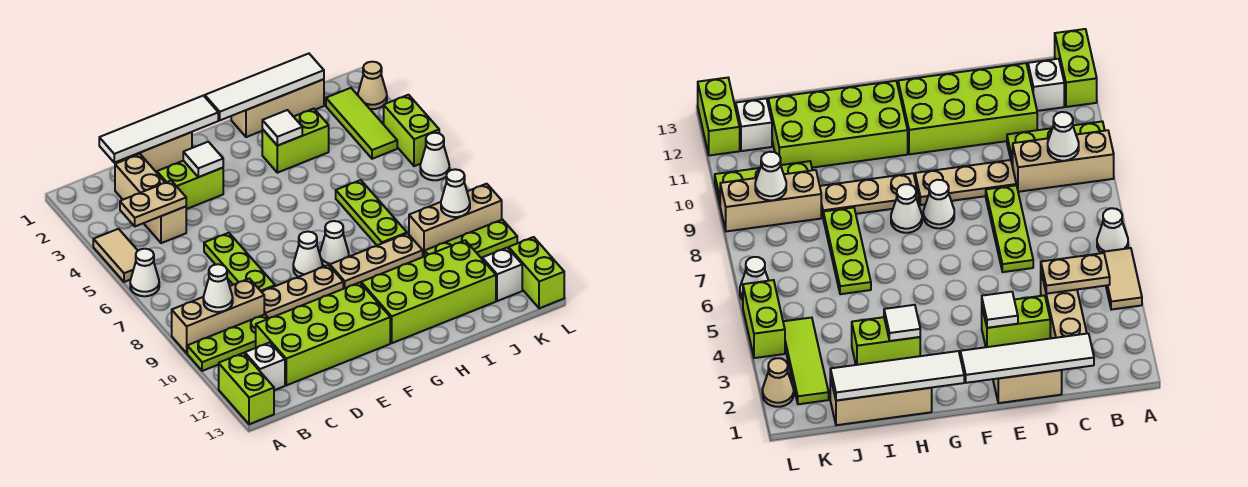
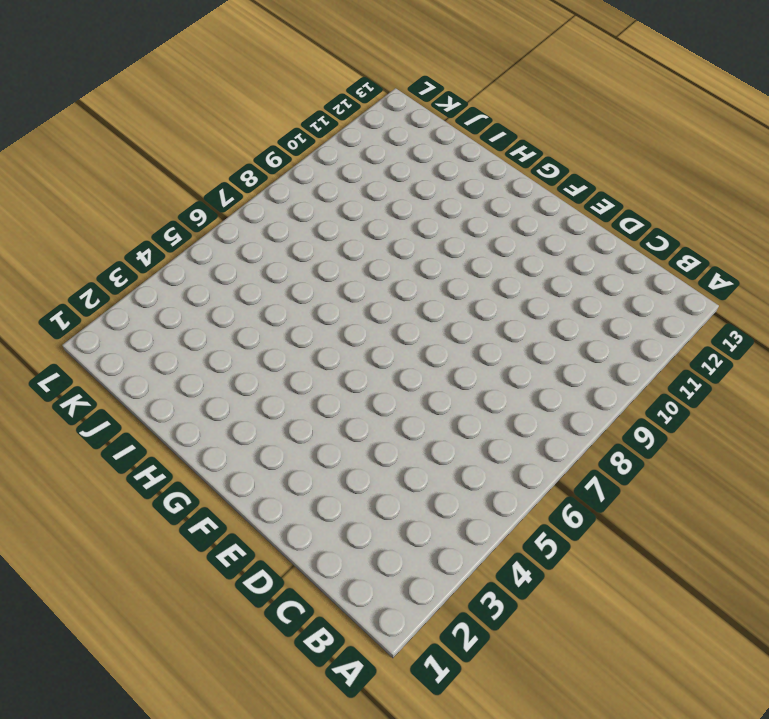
none -> tan 1x2 tile [93,229,138,282]
none -> white 1x1 cone [130,249,159,296]
none -> tan 1x3 brick [172,279,264,353]
none -> lime 1x3 plate [187,314,269,371]

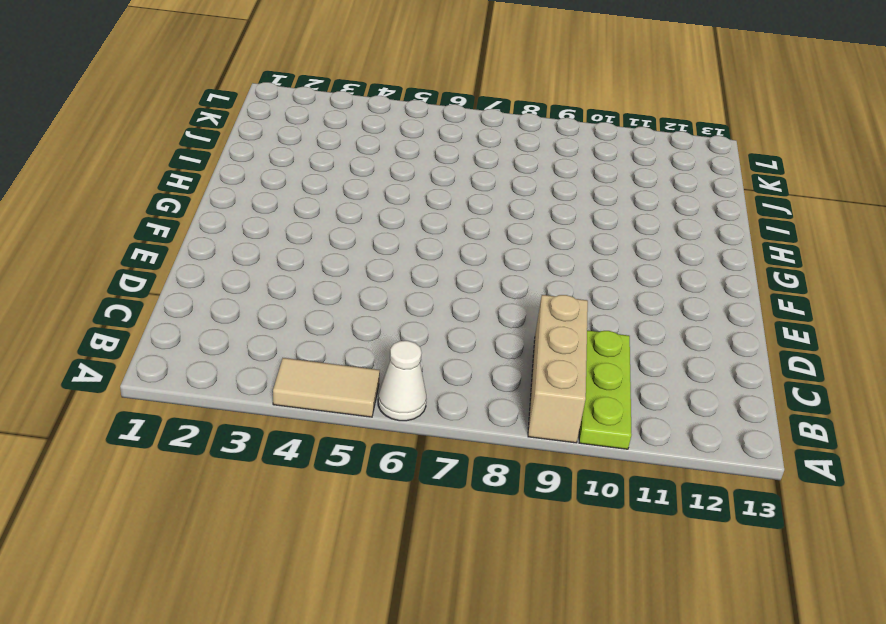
none -> lime 1x2 brick [219,353,274,424]
none -> white 1x1 brick [245,343,285,390]
none -> tan 1x3 brick [115,154,186,243]
none -> lime 2x4 brick [256,282,390,385]

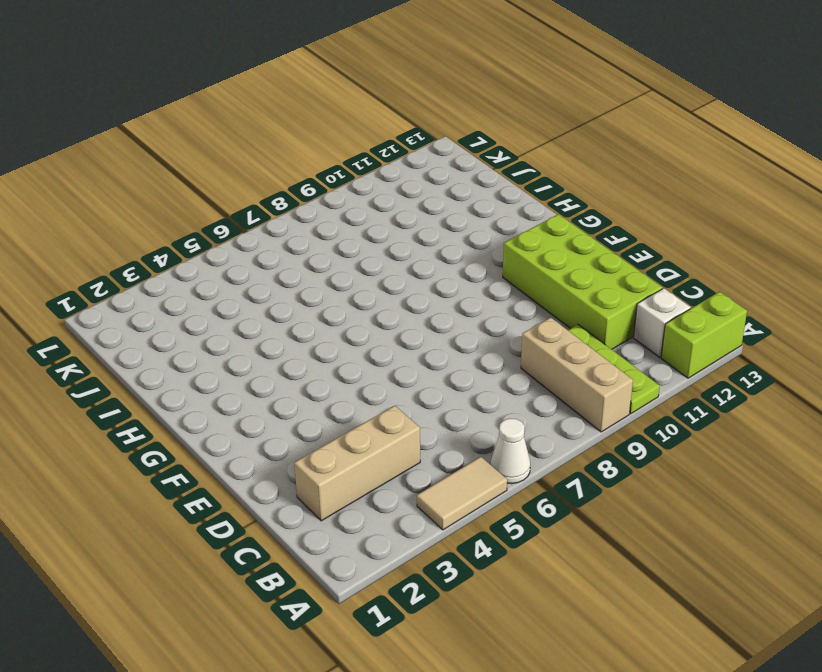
none -> tan 1x2 brick [126,132,192,173]
none -> lime 1x2 brick [157,161,223,209]
none -> lime 1x3 plate [204,233,275,292]
none -> tan 1x3 plate [262,265,343,318]

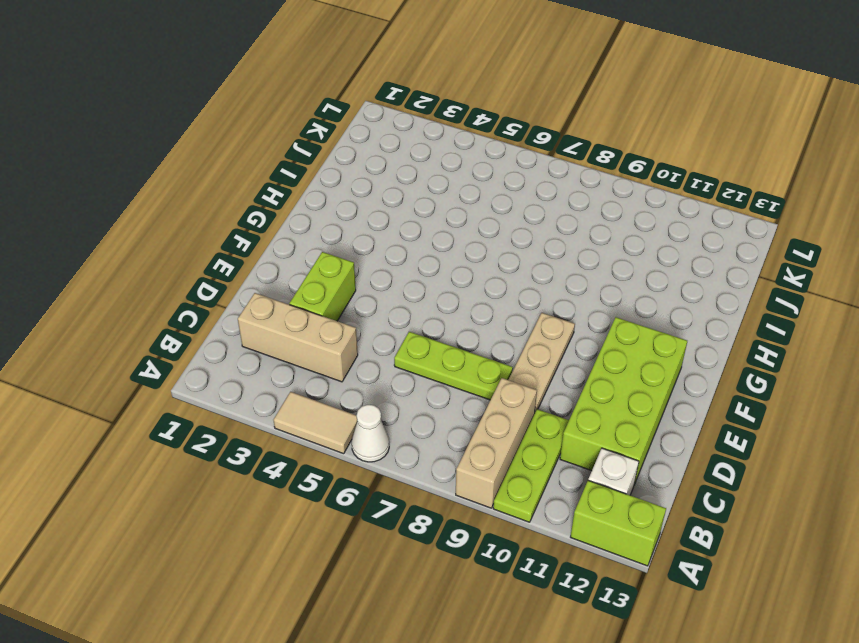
none -> tan 1x2 brick [126,132,192,173]
none -> white 1x1 cone [293,232,322,277]
none -> white 1x1 cone [320,221,349,266]
none -> tan 1x3 plate [330,233,423,289]

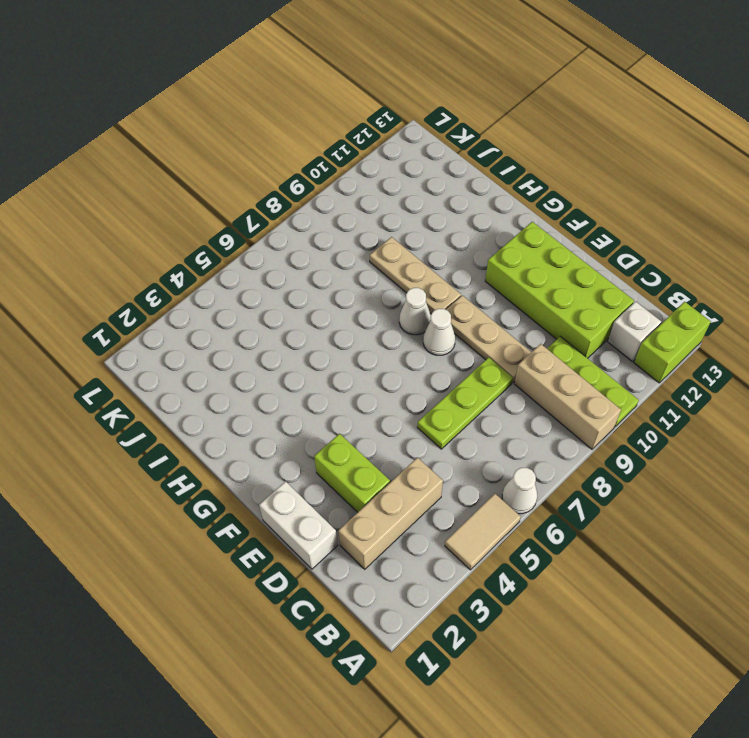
white 1x2 brick [259,481,338,569] -> tan 1x2 brick [126,132,192,173]
none -> lime 2x4 brick [361,240,496,343]
none -> tan 1x3 brick [231,79,324,137]
none -> lime 1x2 brick [262,109,329,173]
none -> lime 1x3 plate [336,180,407,245]

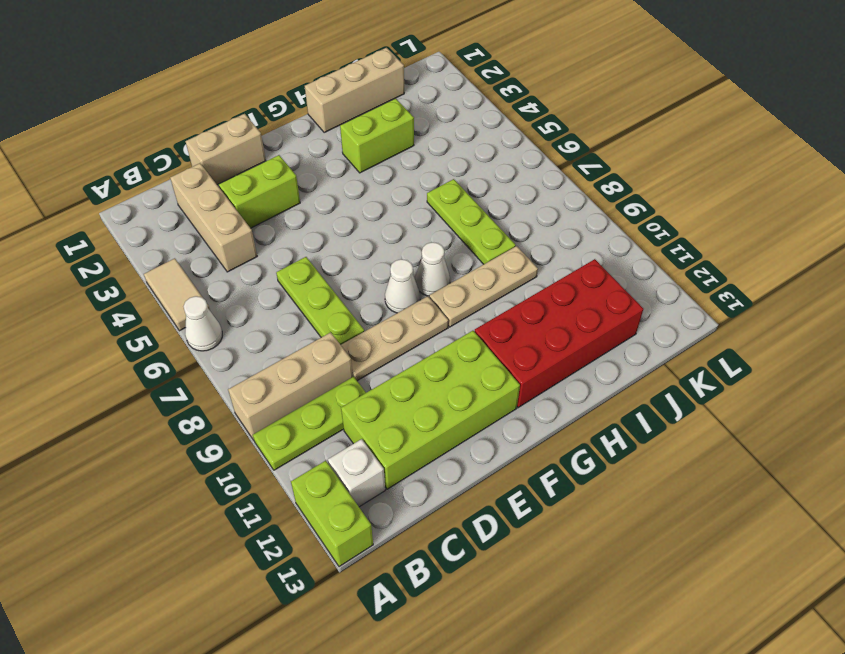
red 2x4 brick [474,259,643,408] -> lime 2x4 brick [361,240,496,343]
none -> tan 1x3 brick [409,184,502,257]
none -> lime 1x3 plate [425,220,517,259]
none -> lime 1x3 tile [326,88,397,159]
none -> white 1x1 brick [482,248,522,301]

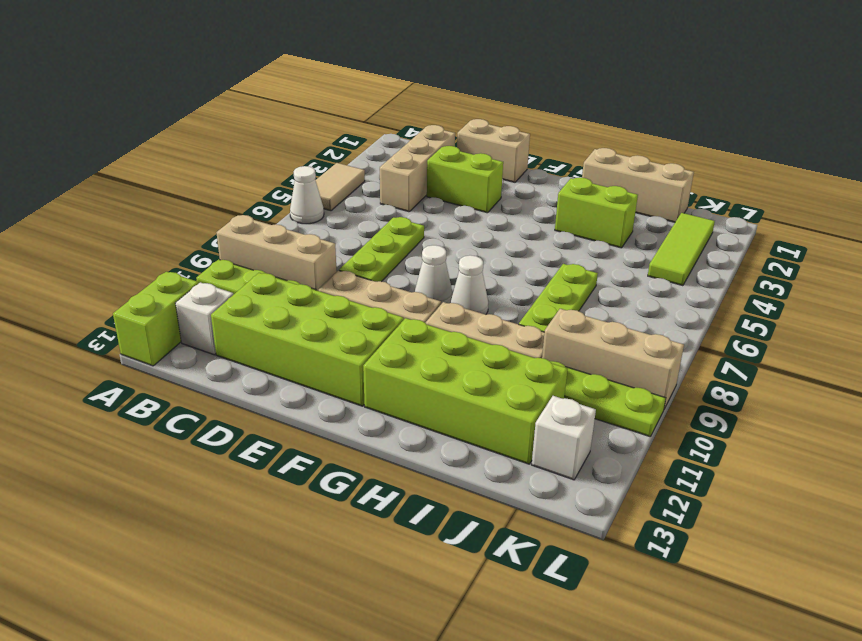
none -> tan 1x1 cone [358,62,387,109]
none -> lime 1x2 brick [384,95,439,166]
none -> white 1x1 cone [420,133,449,180]
none -> lime 1x2 brick [509,237,564,308]

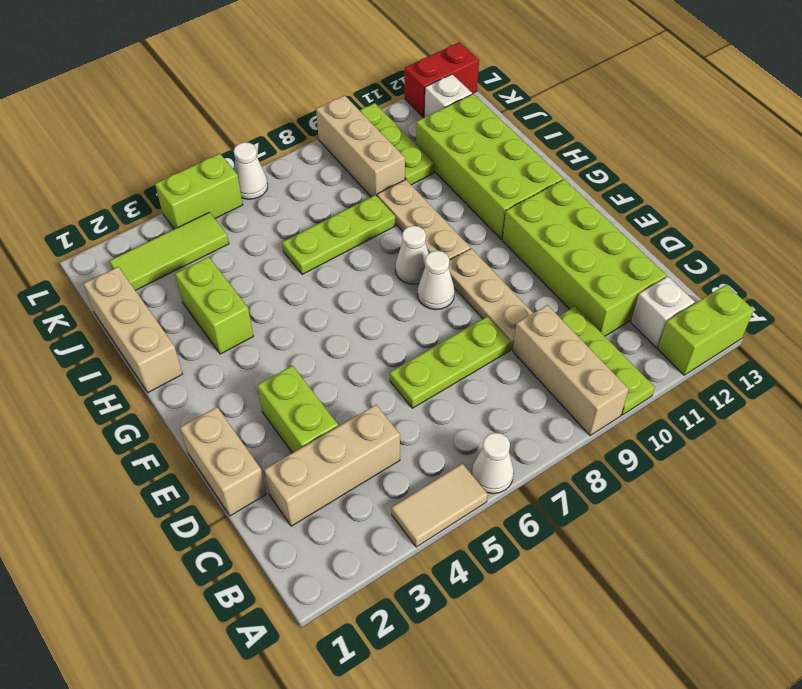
red 1x2 brick [405,42,479,117] -> lime 1x2 brick [509,237,564,308]
none -> tan 1x1 cone [358,62,387,109]
none -> tan 1x2 plate [120,181,186,226]
none -> white 1x1 cone [203,264,233,312]
none -> white 1x4 tile [99,96,218,163]

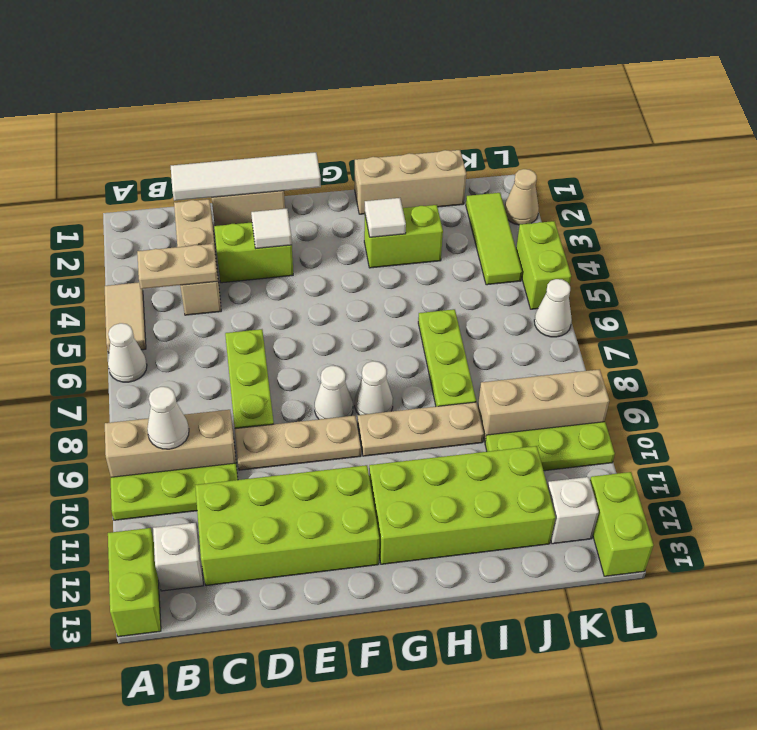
none -> white 1x4 tile [205,54,324,120]
none -> white 1x1 cone [441,169,470,217]

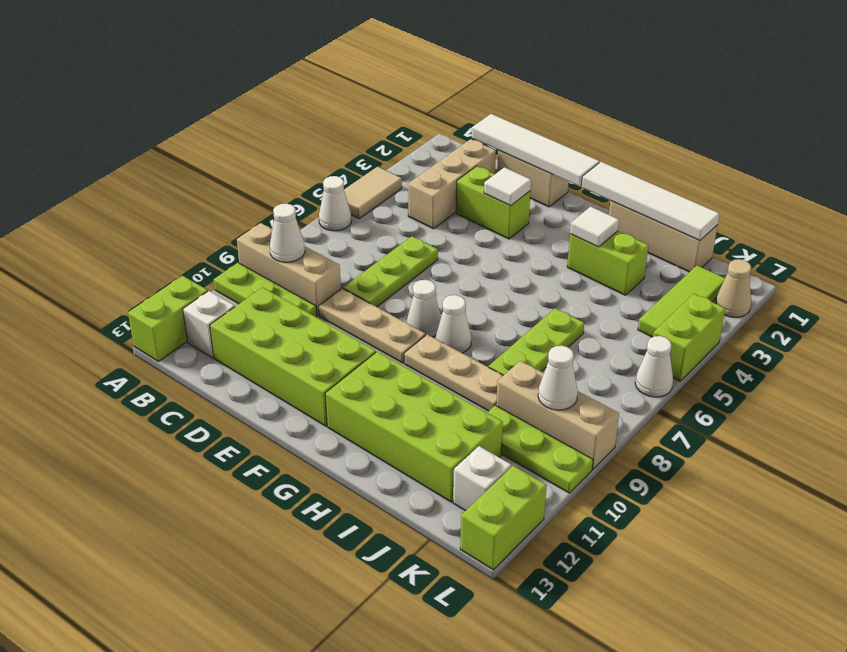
none -> tan 1x2 plate [120,181,186,226]

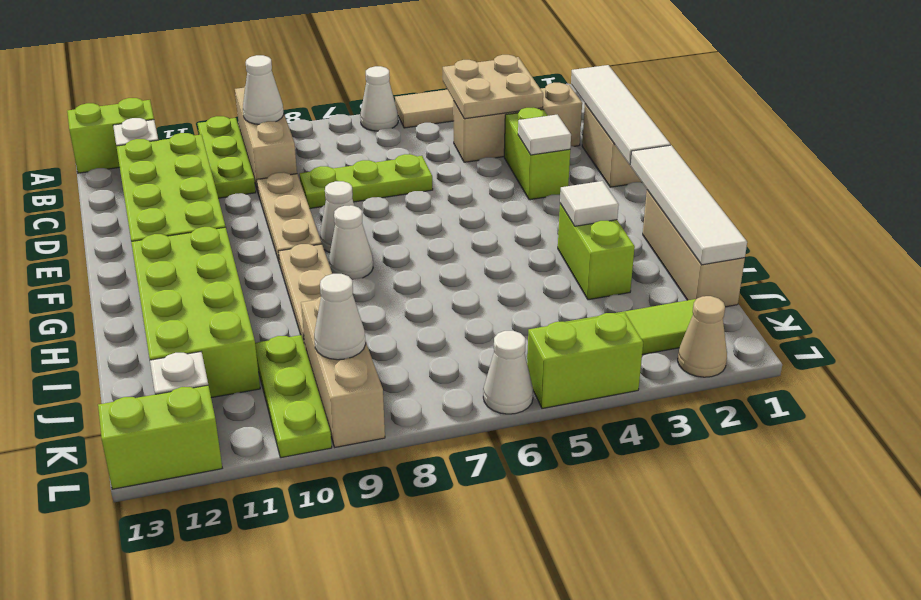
tan 2x2 plate [443,55,543,119] -> tan 1x2 plate [120,181,186,226]
none -> lime 1x3 plate [336,180,407,245]

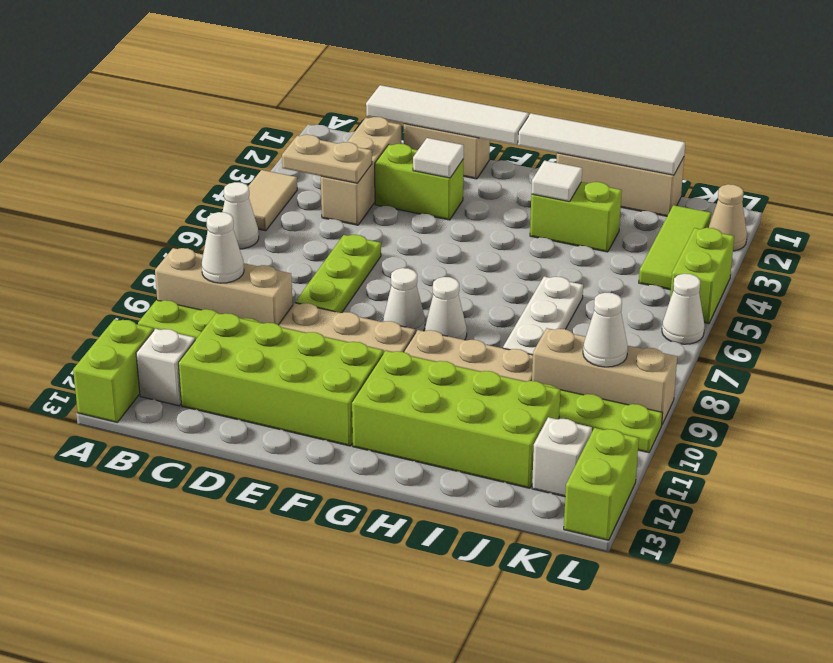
white 1x3 plate [503,277,583,355] -> lime 1x3 plate [336,180,407,245]

